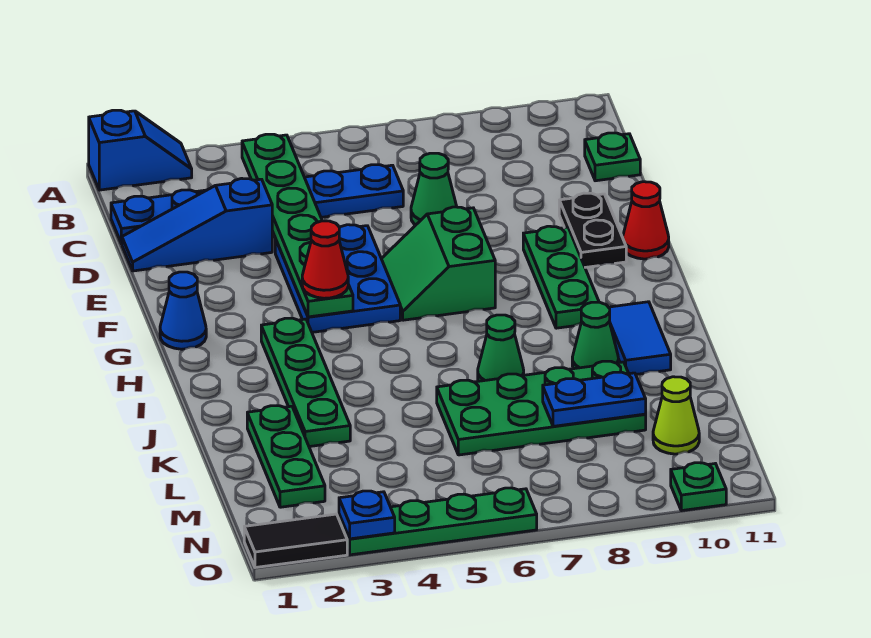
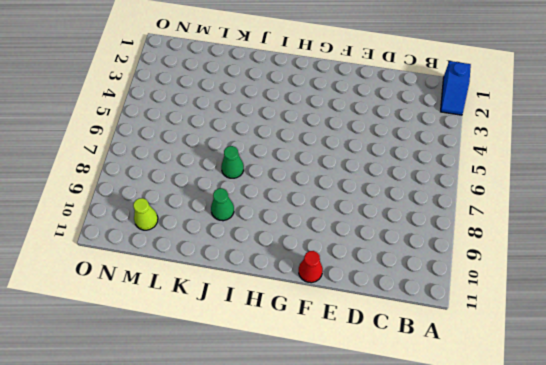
none -> blue 1x6 plate [111,165,403,244]
none -> green 1x1 plate [585,133,640,181]
none -> blue 1x3 slope [122,178,272,271]

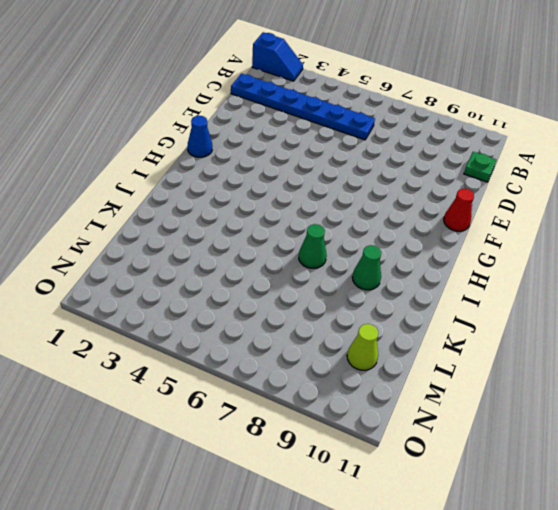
none -> blue 1x3 slope [122,178,272,271]
none -> green 1x1 cone [411,153,457,225]
none -> blue 2x3 plate [275,225,400,332]

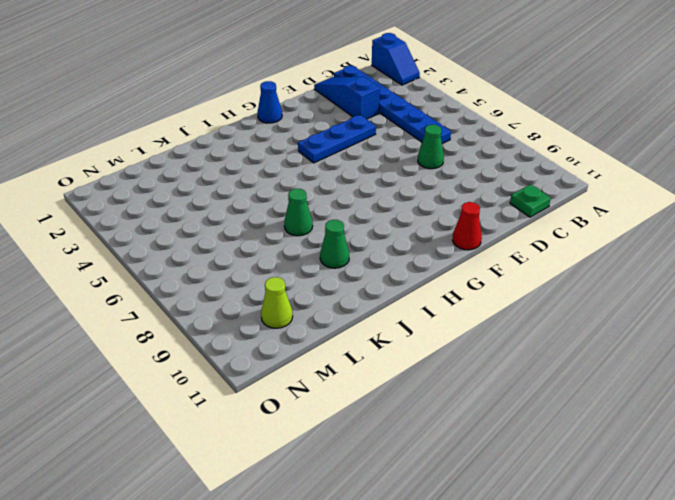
blue 1x3 plate [298,115,376,163] -> blue 2x3 plate [275,225,400,332]
none -> black 1x2 plate [559,193,626,267]
none -> green 2x2 slope [381,207,495,320]
none -> green 1x3 plate [523,226,599,328]

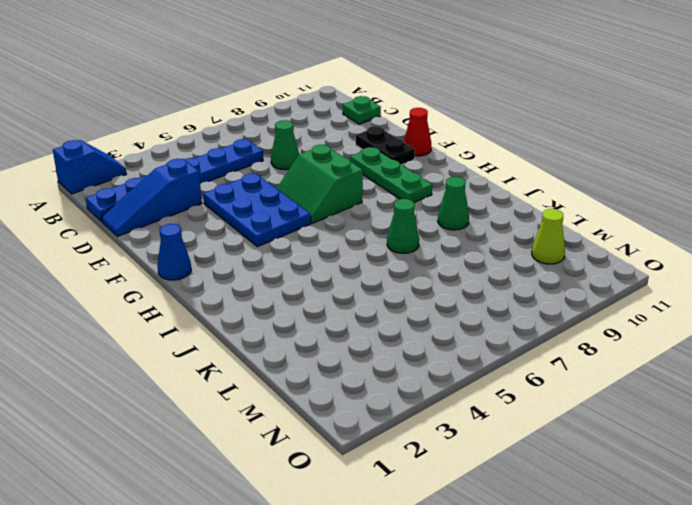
none -> green 1x4 plate [261,318,350,447]
none -> blue 1x2 tile [609,302,671,374]
none -> green 1x3 plate [247,406,325,507]

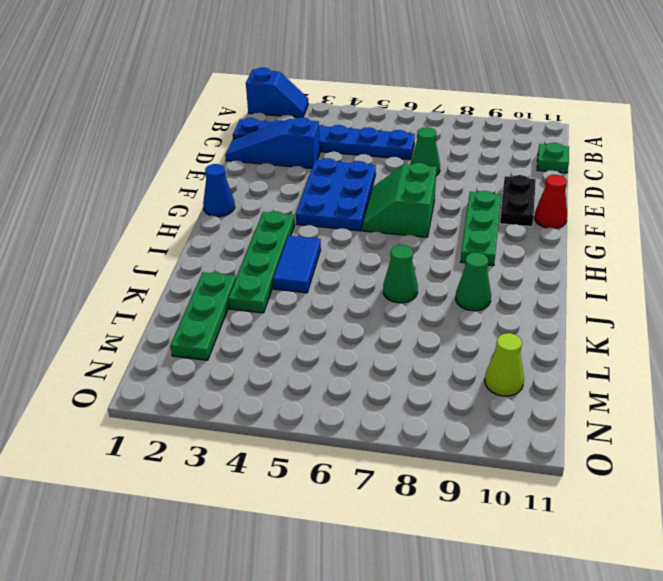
blue 1x2 tile [273,236,321,293] -> blue 1x2 tile moved to [609,302,671,374]
none -> green 2x4 plate [437,361,646,455]
none -> black 1x2 tile [244,514,347,568]
none -> green 1x4 plate [339,488,537,555]

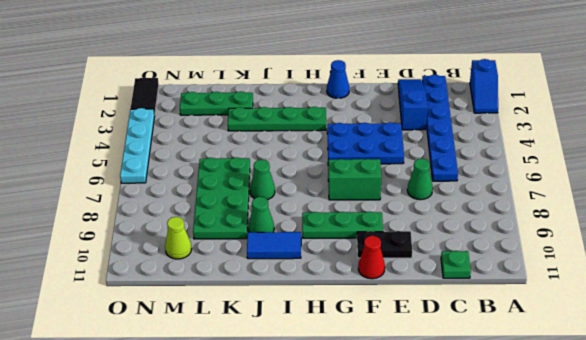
cyan 1x4 plate [120,108,155,183] -> green 1x4 plate [339,488,537,555]
none -> green 1x1 plate [671,463,726,511]
none -> green 1x6 plate [242,134,353,317]
none -> blue 1x2 plate [543,372,646,426]

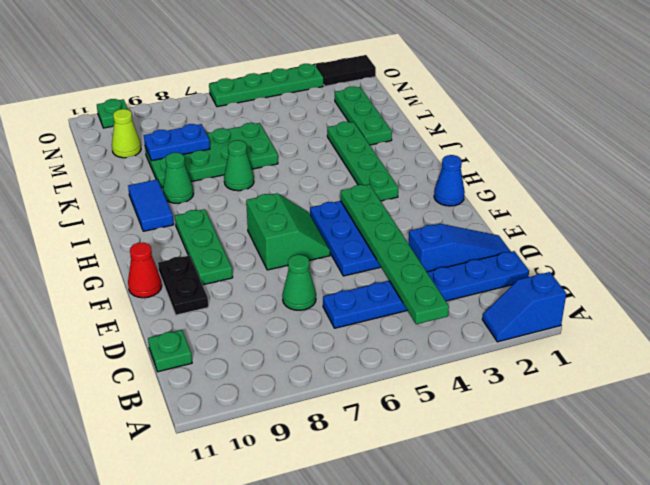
none -> blue 1x1 plate [339,491,395,539]
none -> red 1x1 cone [302,221,348,298]

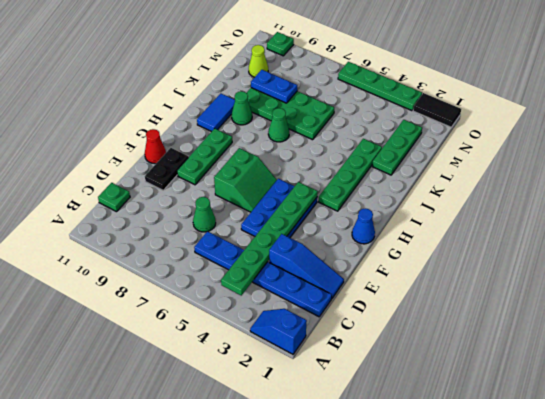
none -> blue 1x1 plate [339,491,395,539]
none -> red 1x1 cone [302,221,348,298]

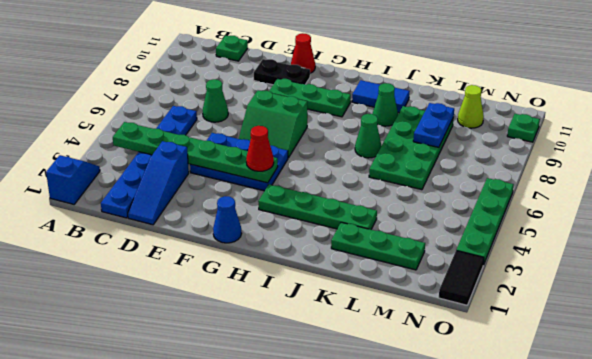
none -> blue 1x1 plate [339,491,395,539]

